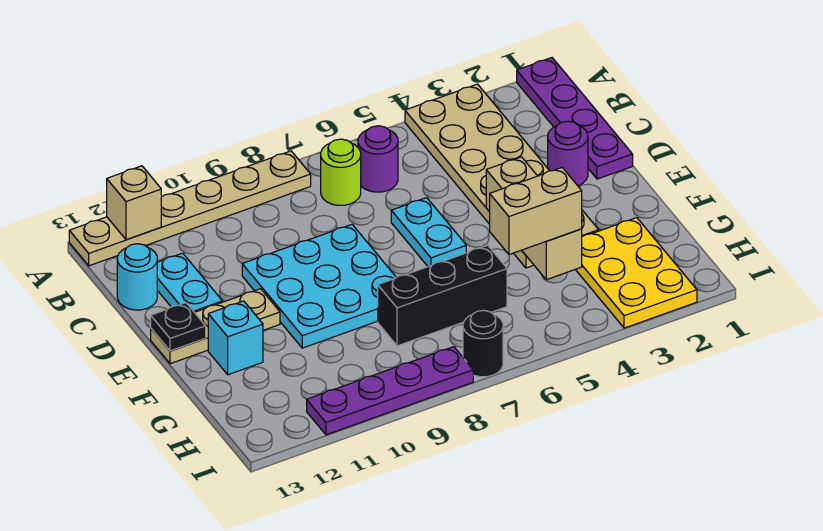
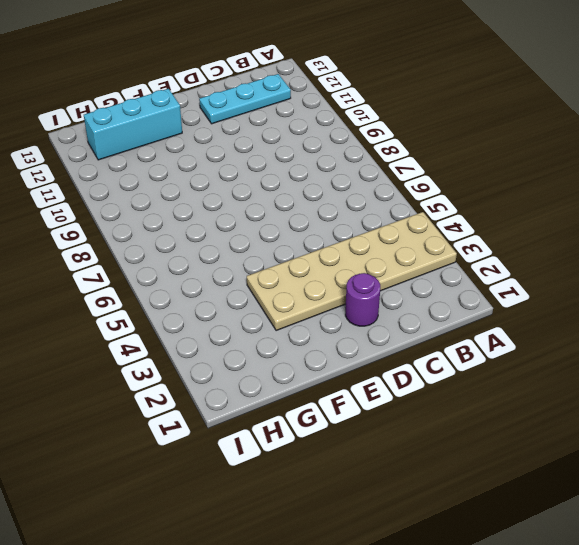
cyan 1x3 plate [199,74,291,124] -> cyan 1x2 plate [157,253,222,312]
cyan 1x3 brick [84,89,182,160] -> cyan 1x1 brick [208,301,263,375]
none -> purple 1x4 plate [517,58,633,179]
none -> tan 1x6 plate [69,151,311,266]
none -> purple 1x1 round brick [358,126,398,192]

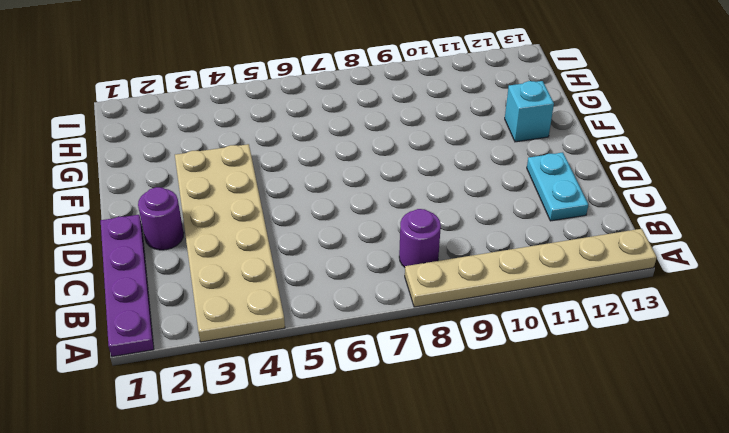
purple 1x1 round brick [399,209,441,267] -> purple 1x1 round brick moved to [358,126,398,192]
none -> lime 1x1 round brick [321,139,361,205]
none -> cyan 1x1 round brick [117,244,157,310]
none -> cyan 1x2 plate [391,198,466,267]

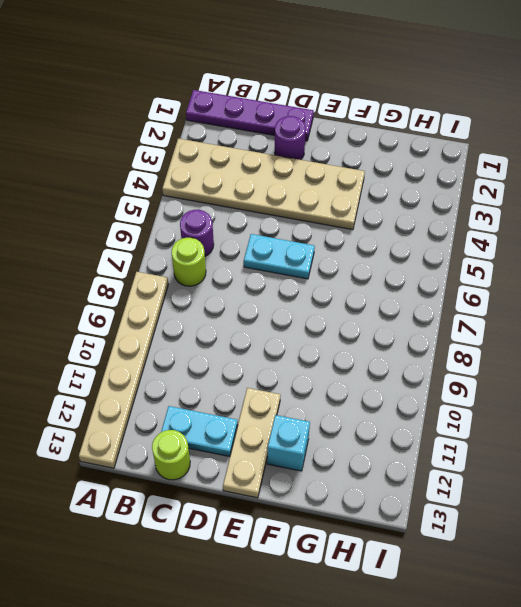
lime 1x1 round brick [152,430,190,480] -> cyan 1x1 round brick [117,244,157,310]
none -> cyan 3x3 plate [242,224,396,348]
none -> yellow 2x3 plate [575,218,697,328]
none -> black 1x3 brick [378,245,507,346]

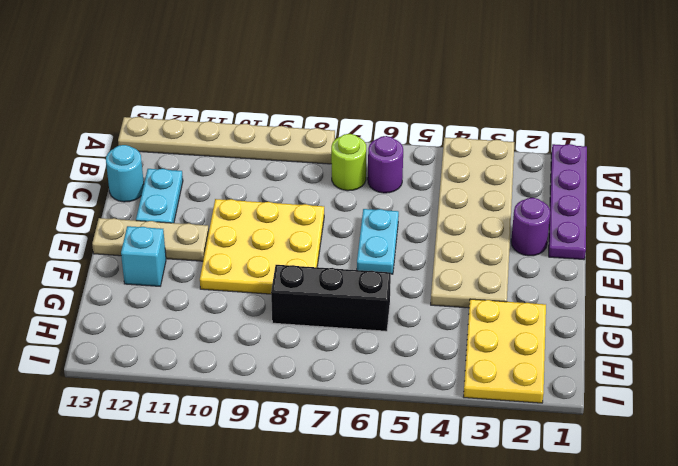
yellow 3x3 plate [200,199,324,294] -> cyan 3x3 plate [242,224,396,348]
none -> black 1x1 round brick [463,310,503,377]
none -> purple 1x4 plate [307,347,473,435]
none -> tan 1x1 brick [107,166,161,240]

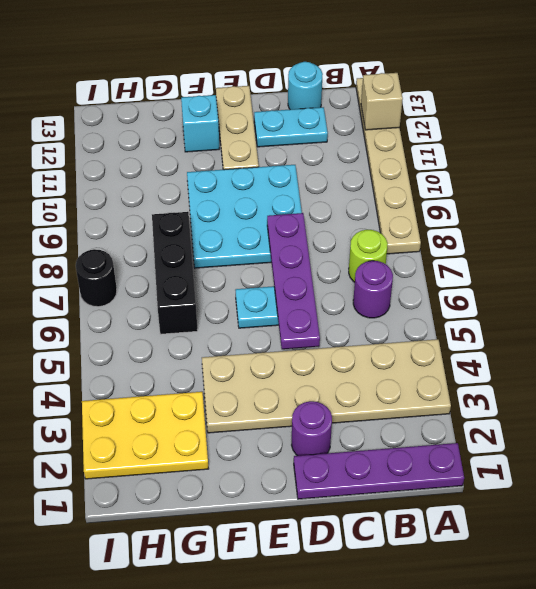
purple 1x4 plate [267,213,320,349] -> purple 1x4 plate moved to [307,347,473,435]
none -> tan 1x3 brick [486,157,582,280]
none -> black 1x1 plate [151,303,206,351]
none -> tan 1x2 brick [490,168,582,255]

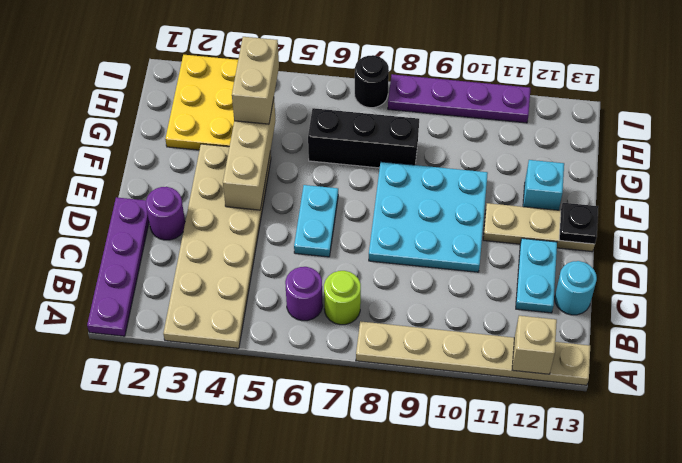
tan 1x2 brick [232,37,279,124] -> tan 1x2 brick turned to [490,168,582,255]

